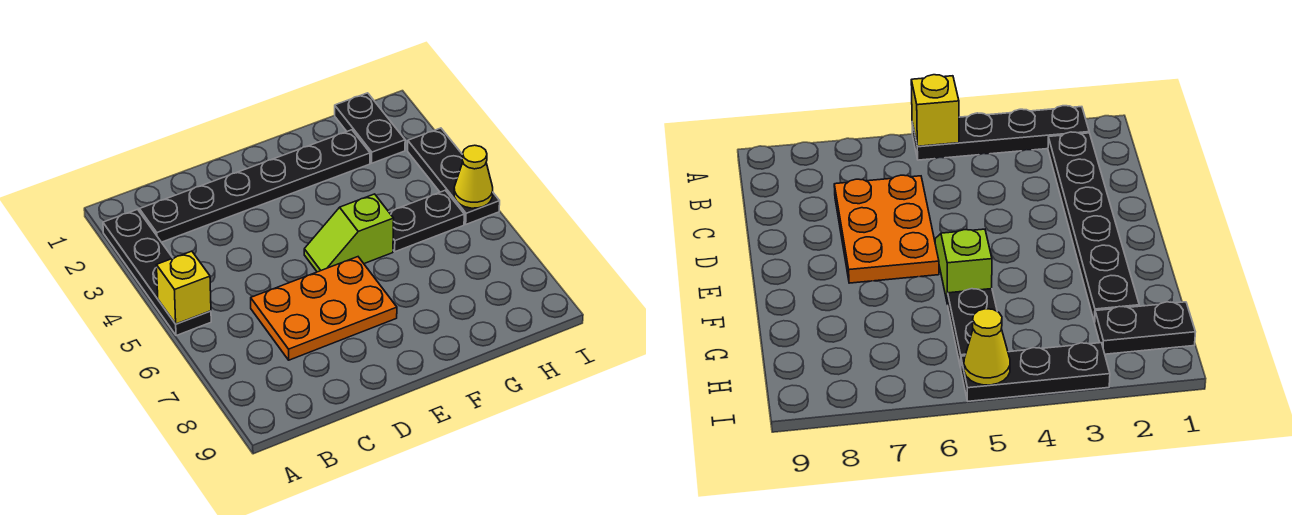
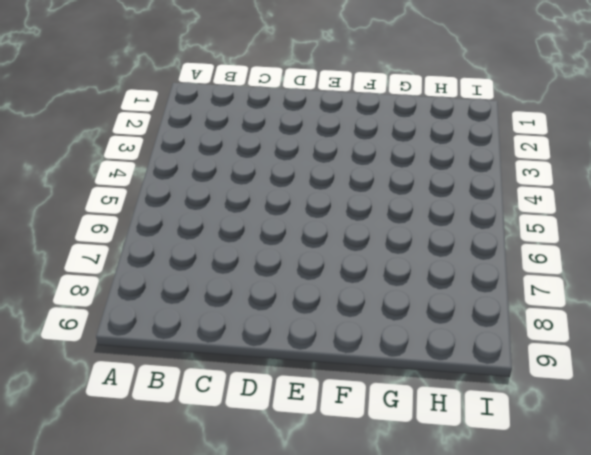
none -> black 1x4 plate [103,209,211,336]
none -> black 1x6 plate [139,130,370,242]

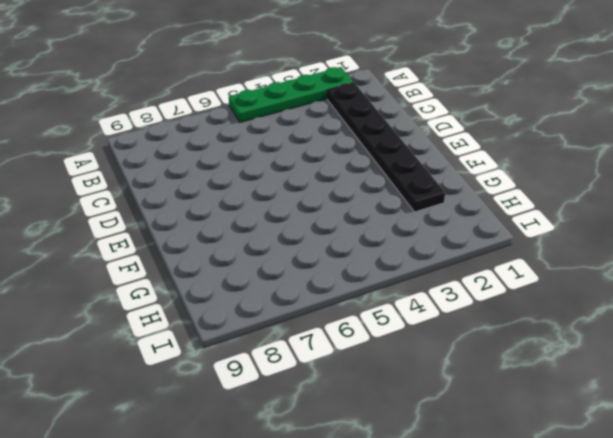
green 1x4 plate [229,67,354,122] -> black 1x4 plate [103,209,211,336]
none -> orange 2x3 plate [251,257,397,360]
none -> lime 1x2 slope [304,194,394,272]

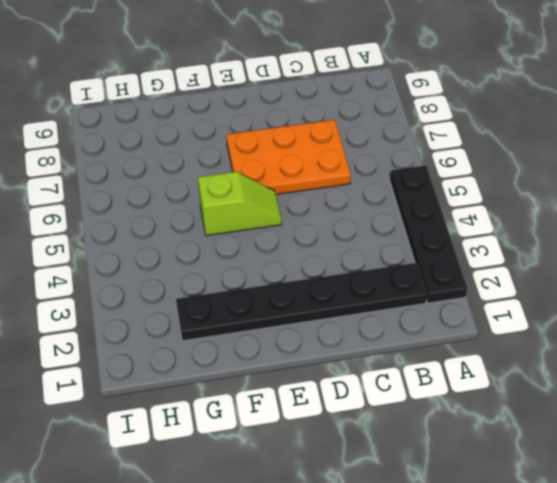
none -> black 1x2 plate [389,190,464,252]
none -> black 1x2 plate [335,93,405,163]

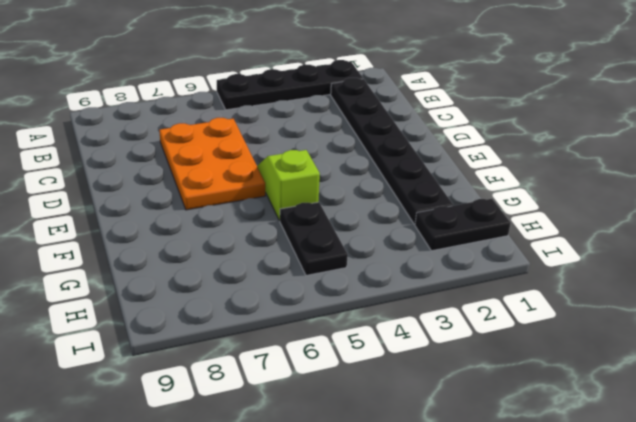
none -> black 1x3 plate [408,128,500,224]
none -> yellow 1x1 brick [157,251,211,324]

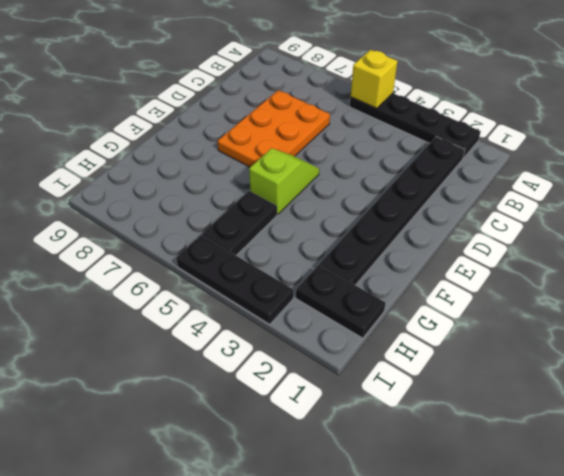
none -> yellow 1x1 cone [454,145,493,208]

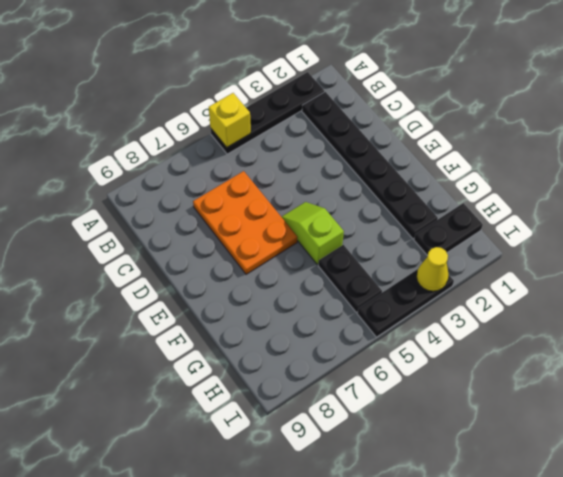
yellow 1x1 cone [417,247,449,291] -> yellow 1x1 cone moved to [454,145,493,208]

